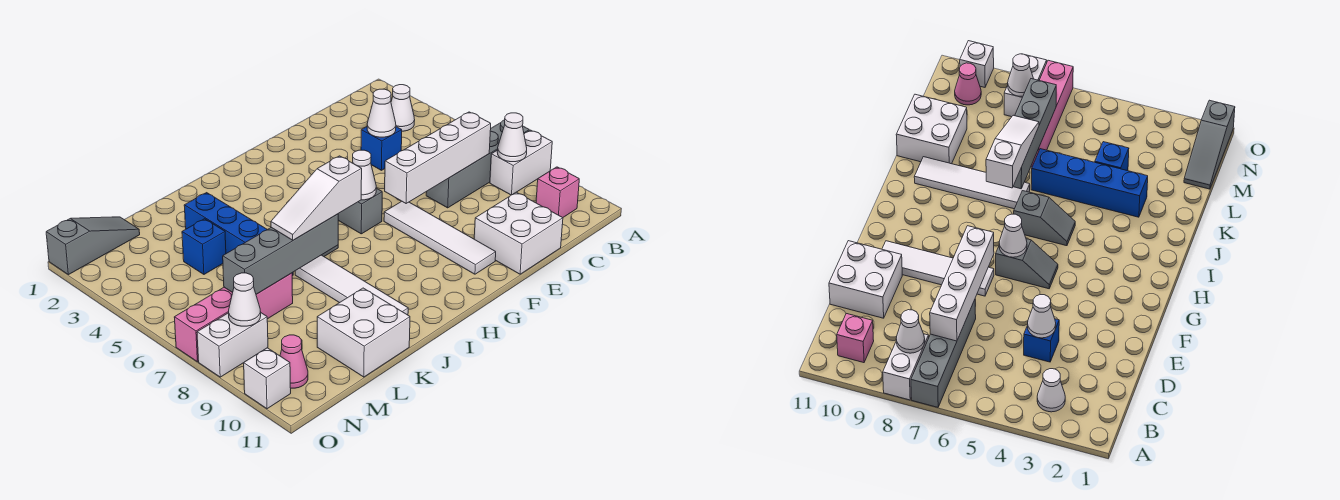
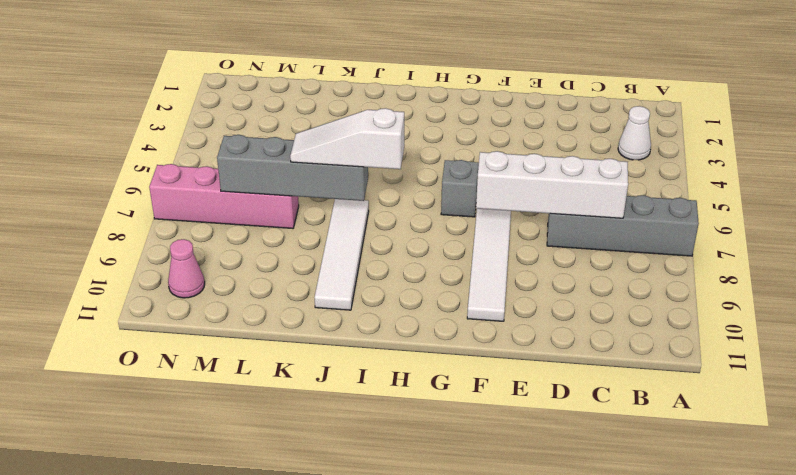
none -> white 1x2 brick [490,130,552,195]
none -> pink 1x1 brick [536,167,579,218]
none -> blue 1x1 brick [361,127,402,170]

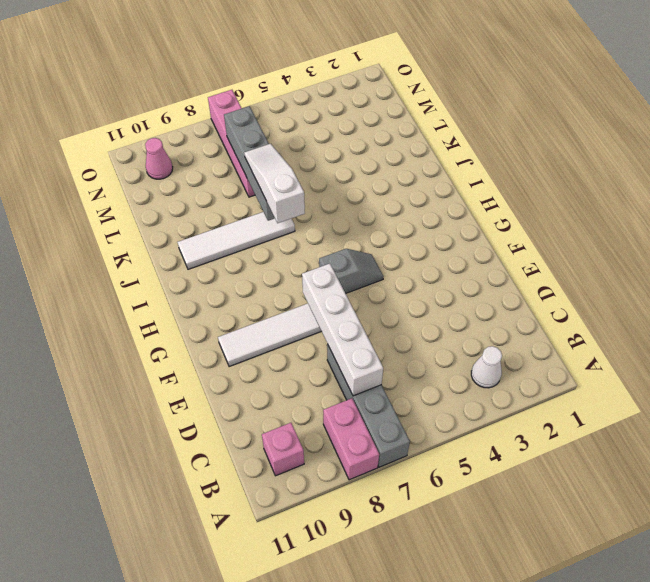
pink 1x2 brick [323,398,379,480] -> white 1x2 brick [490,130,552,195]
none -> blue 1x1 brick [361,127,402,170]
none -> white 2x2 brick [474,192,563,274]
none -> grey 1x2 slope [1014,191,1075,246]

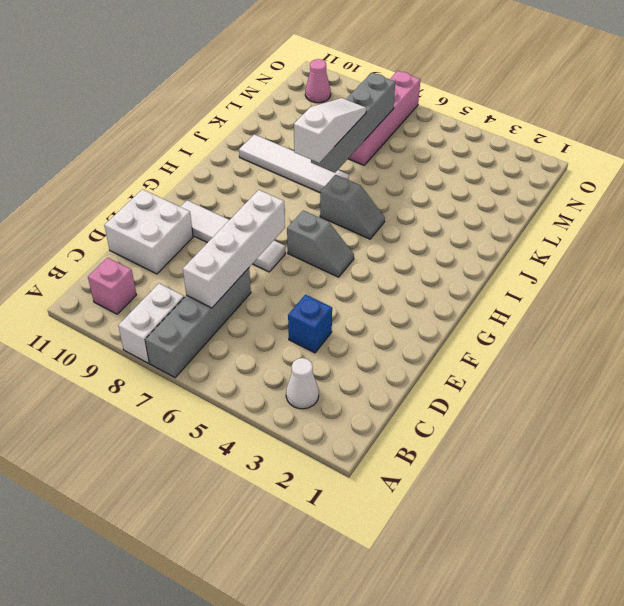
none -> blue 1x4 brick [184,193,293,276]
none -> white 2x2 brick [317,288,410,377]
none -> blue 1x1 brick [182,219,226,274]

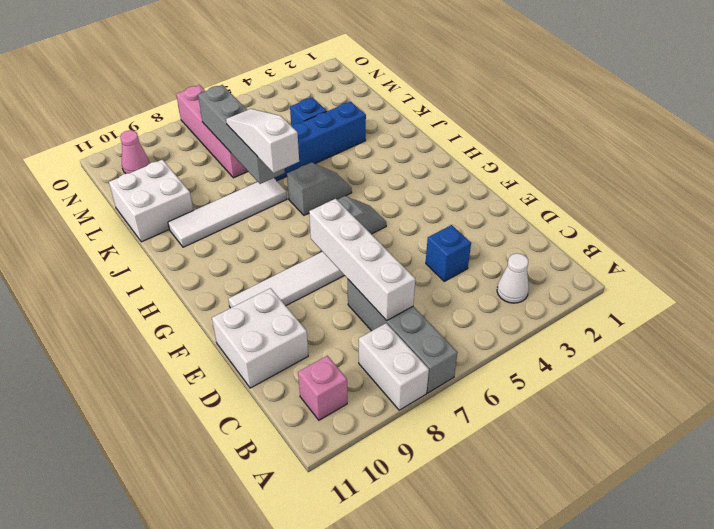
none -> grey 1x3 slope [46,217,140,275]
none -> white 1x2 brick [197,313,268,377]
none -> white 1x1 brick [244,348,291,409]

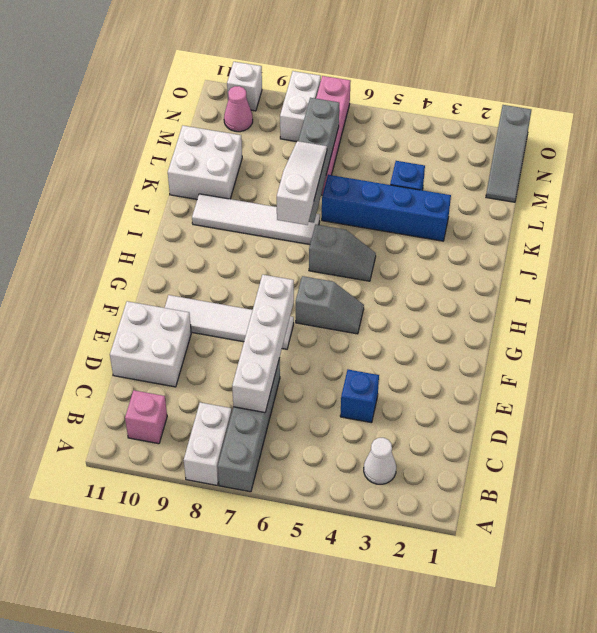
none -> white 1x1 cone [497,113,527,162]
none -> white 1x1 cone [367,89,396,137]
none -> white 1x1 cone [353,150,376,200]

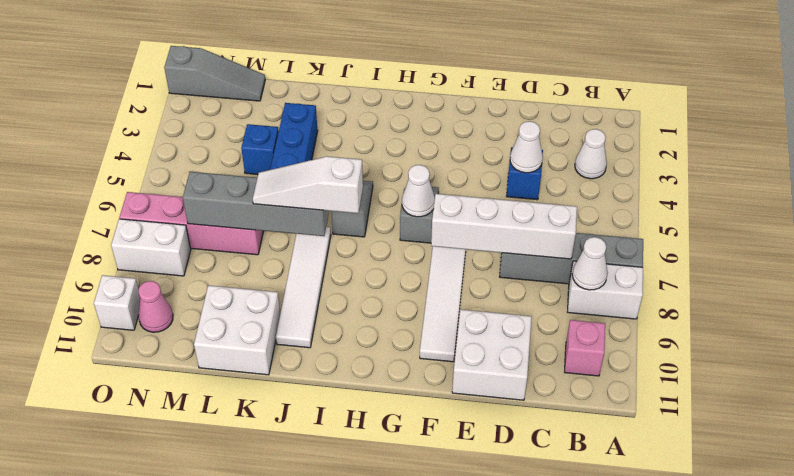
none -> white 1x1 cone [229,273,261,326]

